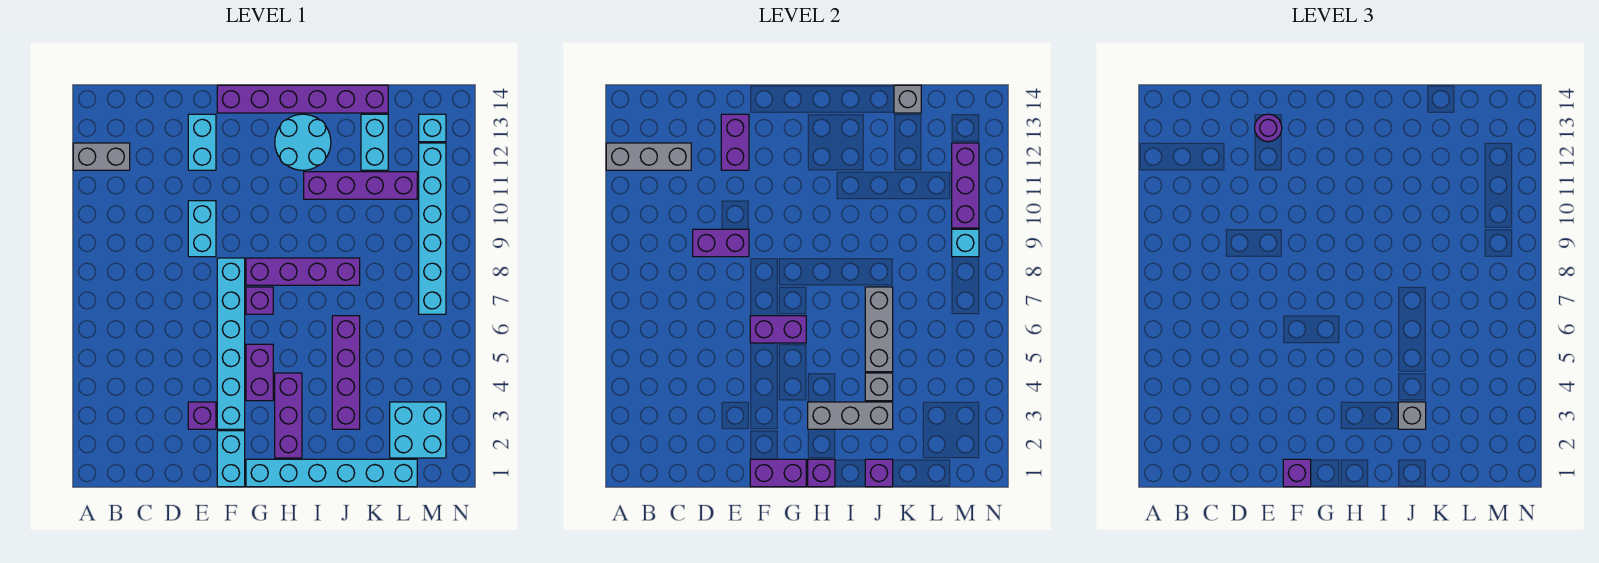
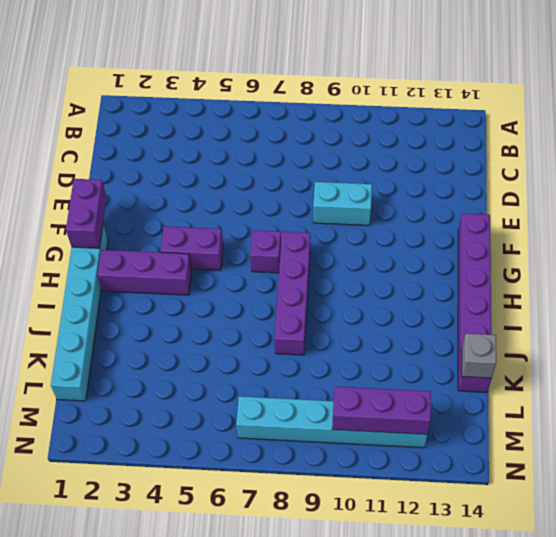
none -> grey 1x2 brick [73,143,130,170]
none -> purple 1x1 brick [188,402,216,429]
none -> cyan 1x2 brick [188,114,216,170]
none -> cyan 1x2 brick [217,431,245,487]

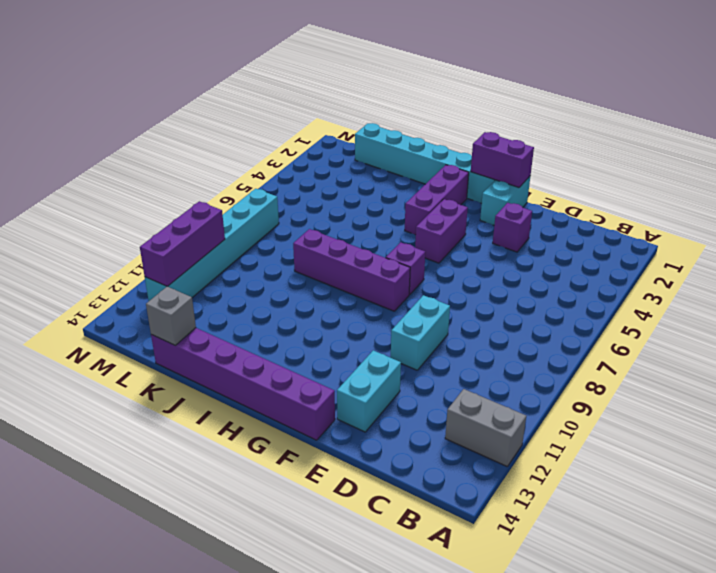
none -> cyan 1x6 brick [217,258,245,429]
none -> cyan 2x2 round brick [275,114,331,170]
none -> purple 1x4 brick [304,172,417,199]
none -> purple 1x4 brick [332,316,360,429]

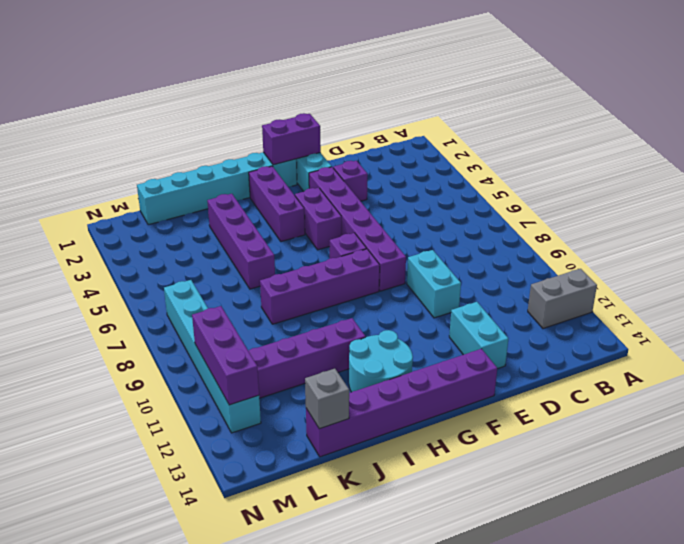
purple 1x6 brick [309,167,406,291] -> cyan 1x6 brick [217,258,245,429]
none -> cyan 1x2 brick [361,114,388,170]
none -> cyan 2x2 brick [390,402,446,458]
none -> cyan 1x1 brick [419,114,446,142]
none -> grey 1x3 brick [606,143,691,170]

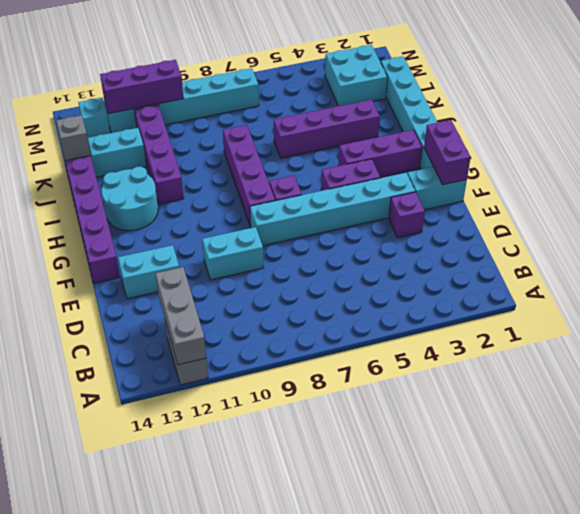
none -> purple 1x2 brick [693,229,749,257]
none -> purple 1x2 brick [721,114,749,170]
none -> purple 1x2 brick [750,316,806,343]
none -> purple 1x1 brick [808,459,835,487]

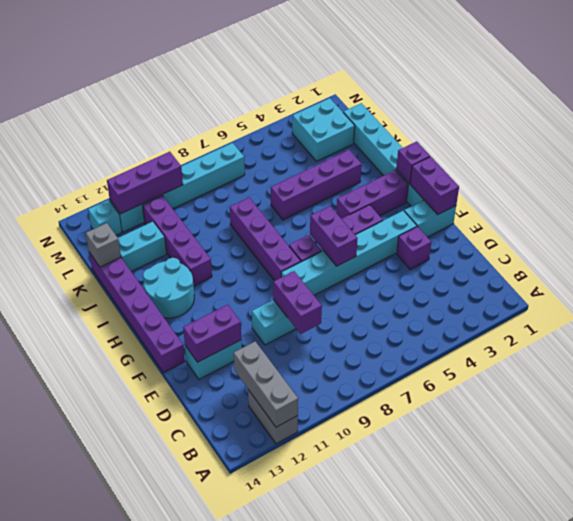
none -> grey 1x3 brick [808,402,893,429]
none -> purple 1x1 brick [865,459,893,487]
none -> grey 1x1 brick [865,373,893,401]
none -> grey 1x3 brick [865,287,893,372]

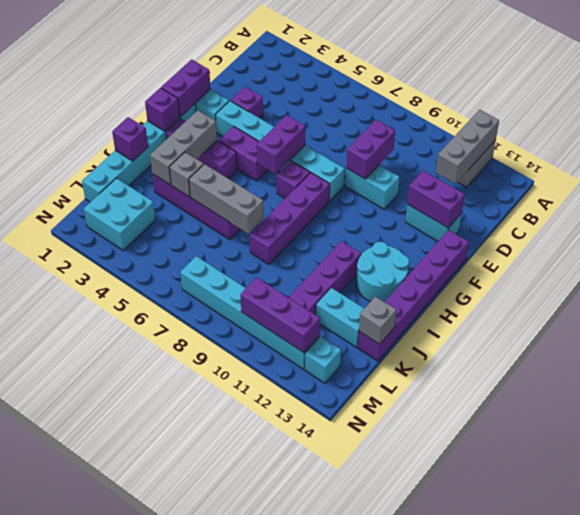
none -> cyan 1x1 brick [952,229,979,257]
none -> purple 1x1 round brick [1255,114,1282,142]
none -> purple 1x1 brick [1283,459,1311,487]
none -> grey 1x1 brick [1398,402,1426,429]

